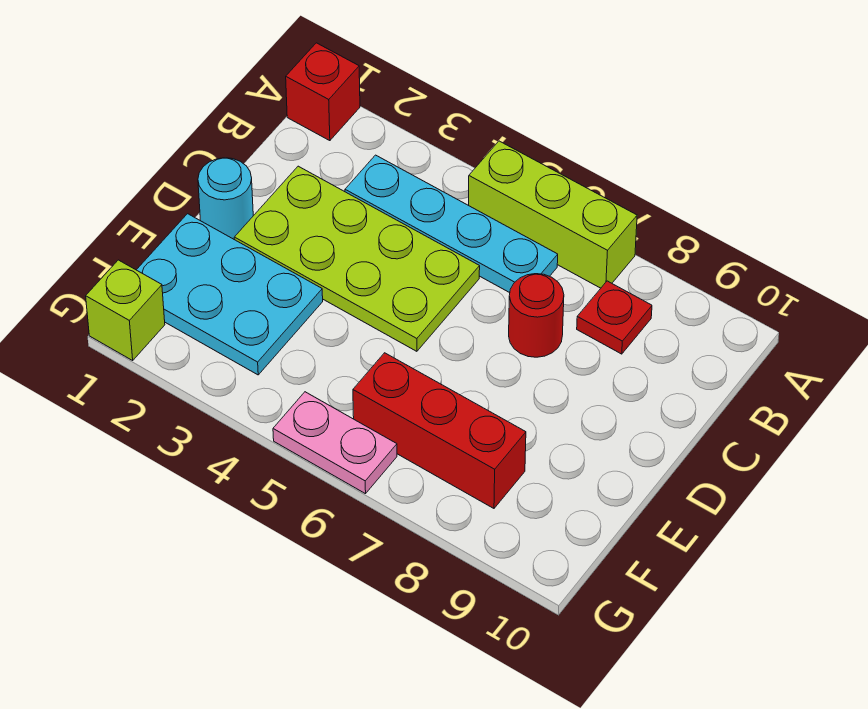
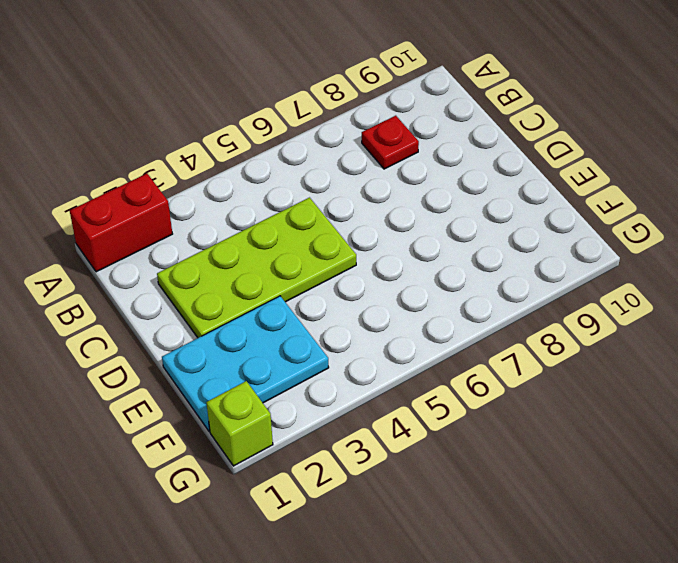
red 1x2 brick [70,174,172,272] -> red 1x1 brick [286,43,360,141]
none -> lime 1x3 brick [469,141,637,288]
none -> cyan 1x4 plate [345,155,558,293]

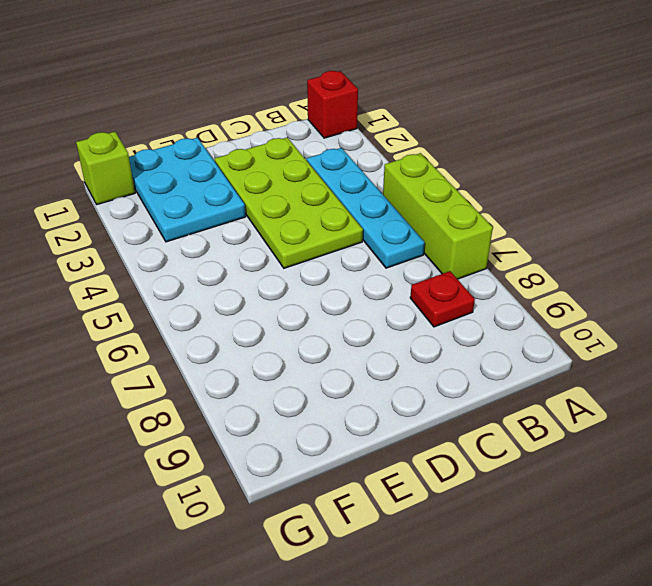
none -> red 1x1 round brick [509,274,564,357]
none -> cyan 1x1 round brick [198,158,253,240]

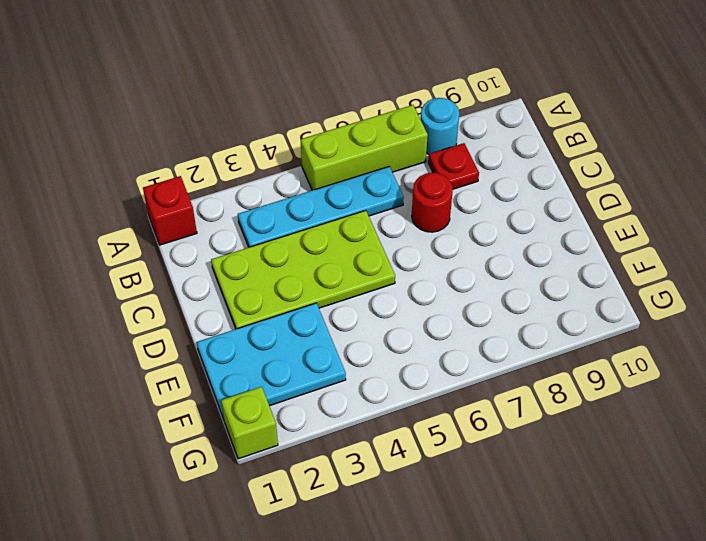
cyan 1x1 round brick [421,98,459,154] -> cyan 1x1 round brick moved to [198,158,253,240]
none -> red 1x3 brick [353,353,526,508]
none -> pink 1x2 plate [273,392,397,494]

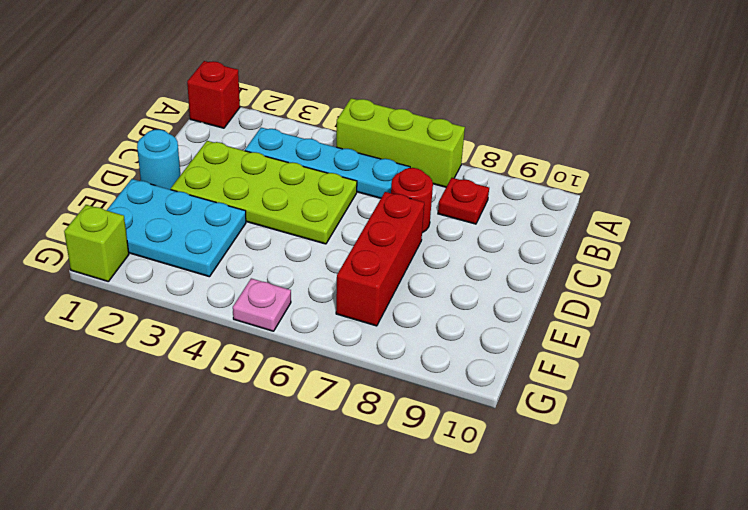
red 1x3 brick [336,192,424,326] -> red 1x3 brick turned to [353,353,526,508]
pink 1x1 plate [233,278,291,331] -> pink 1x2 plate [273,392,397,494]

